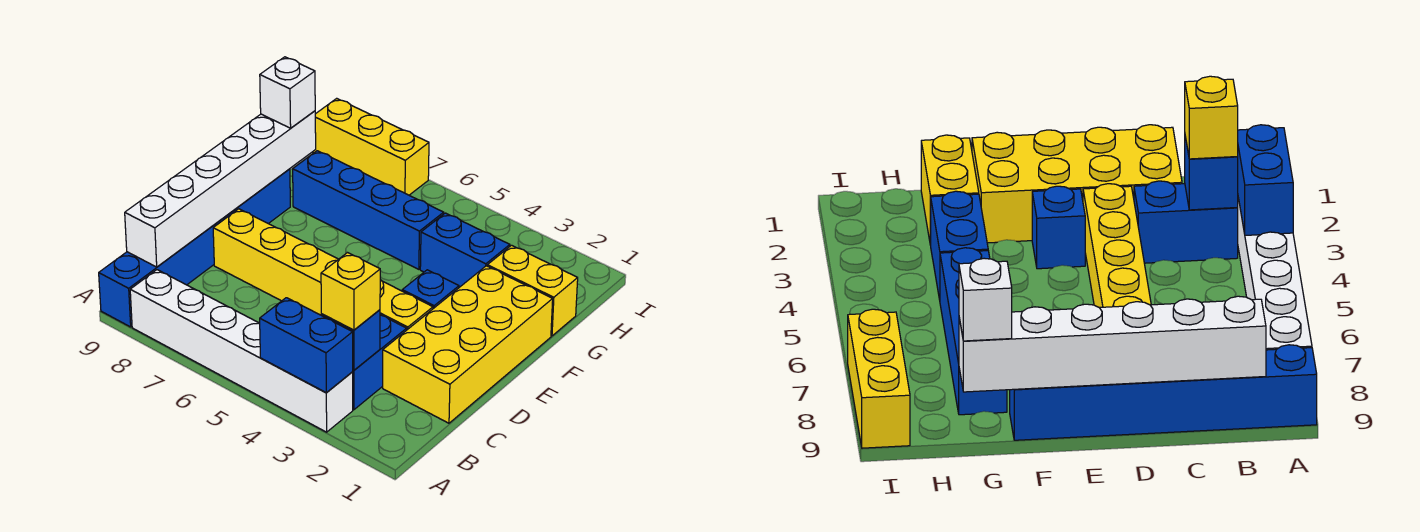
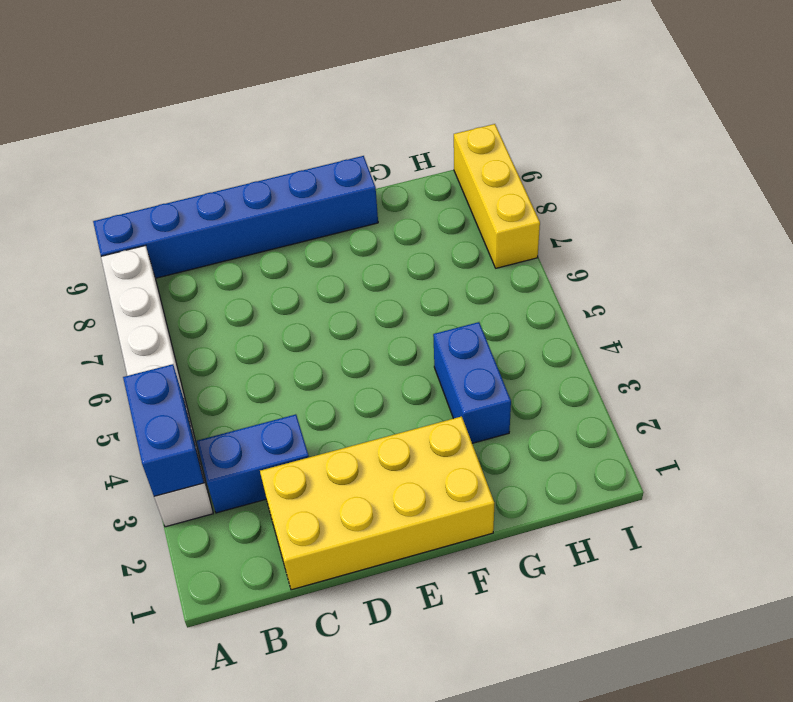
none -> yellow 1x6 brick [213,209,433,330]
none -> blue 1x1 brick [402,270,459,309]
none -> yellow 1x2 brick [487,245,578,336]

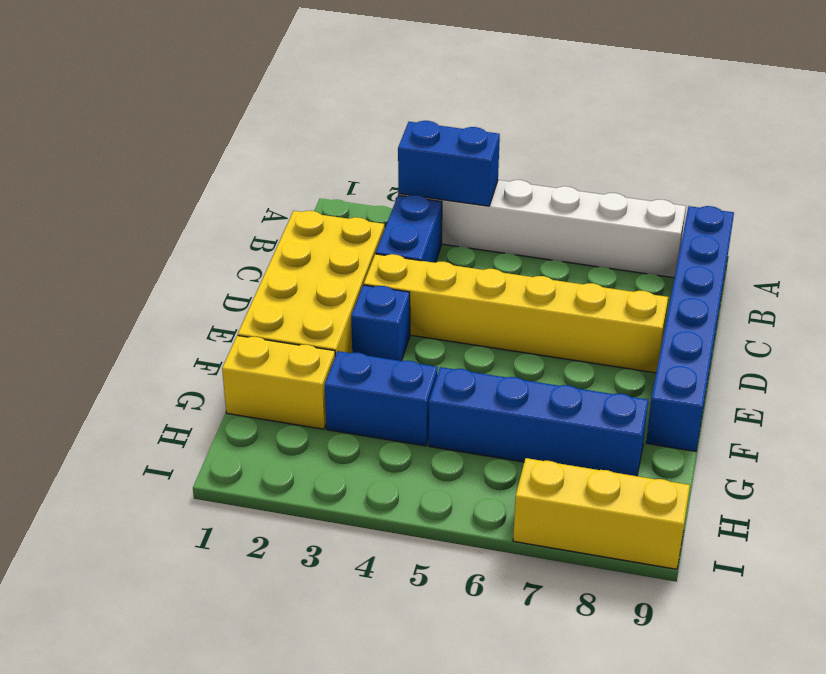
none -> blue 1x1 brick [321,310,380,370]
none -> white 1x6 brick [125,111,316,267]
none -> yellow 1x1 brick [321,253,380,330]

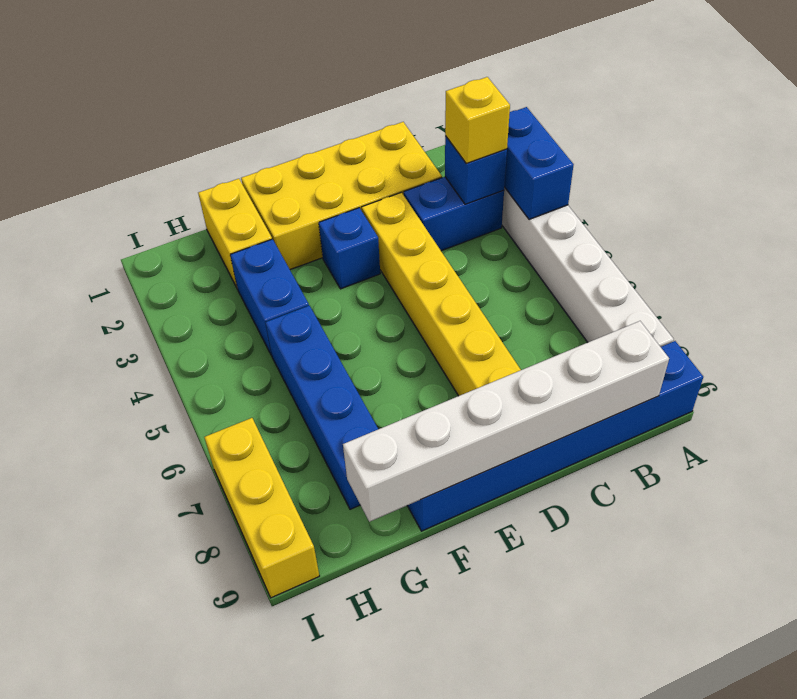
none -> white 1x1 brick [260,57,315,128]

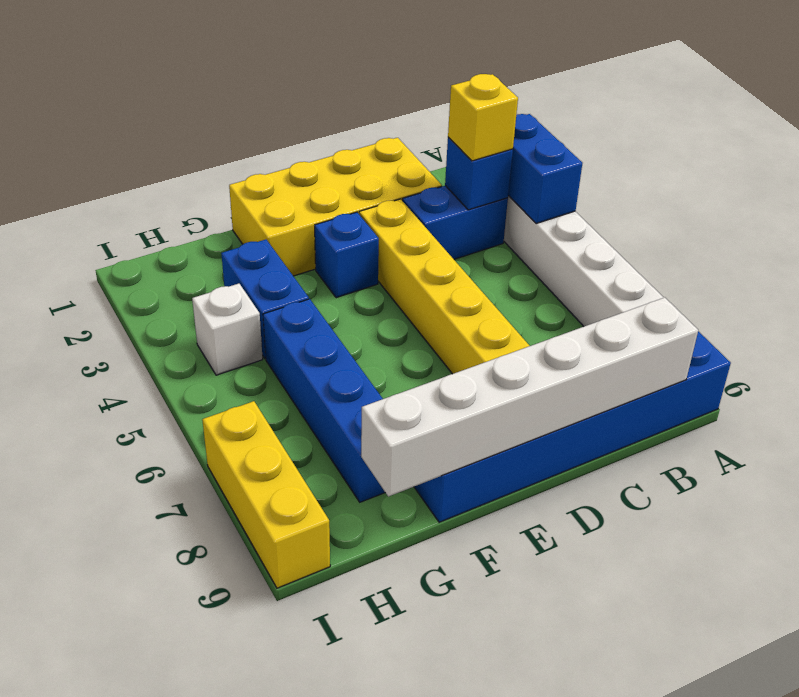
white 1x1 brick [192,284,263,375] -> white 1x1 brick moved to [260,57,315,128]
none -> yellow 1x2 brick [487,245,578,336]

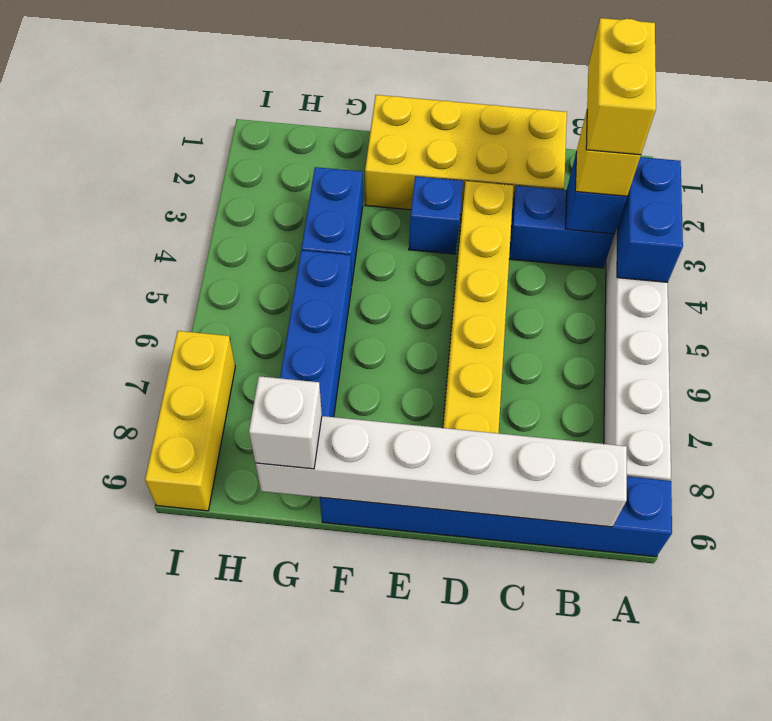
yellow 1x2 brick [586,18,656,155] -> yellow 1x2 brick moved to [487,245,578,336]

